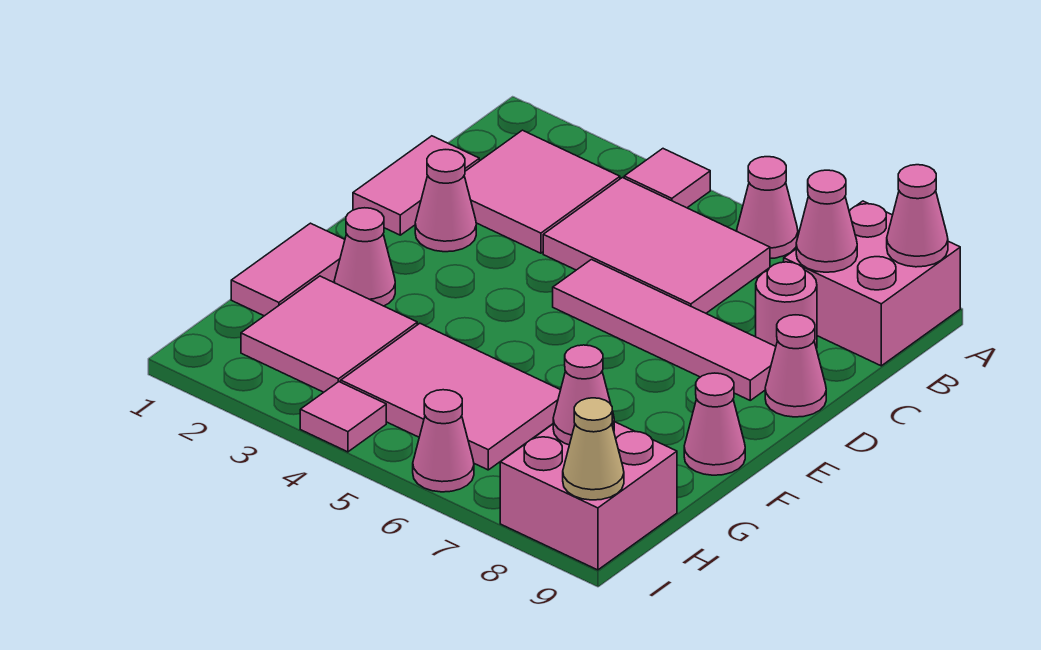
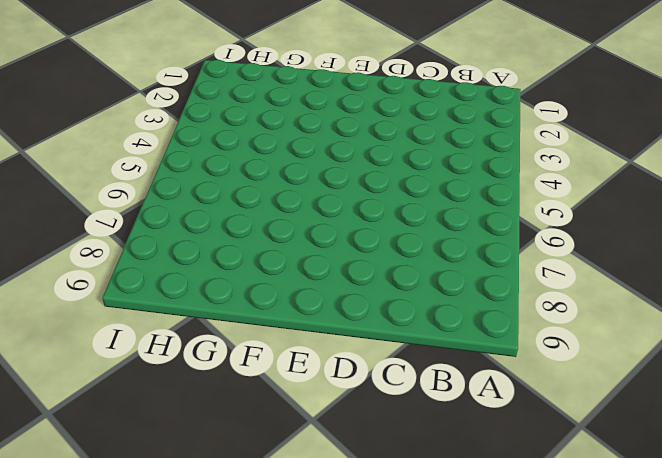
none -> pink 1x1 tile [624,149,710,208]
none -> pink 1x1 cone [737,157,798,258]
none -> pink 2x2 brick [784,201,960,366]

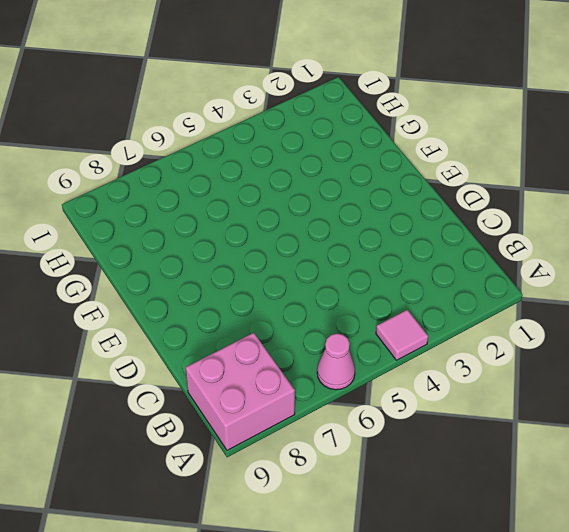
none -> pink 2x2 tile [464,130,620,253]
none -> pink 2x3 tile [543,178,770,313]
none -> pink 1x2 tile [353,136,479,235]

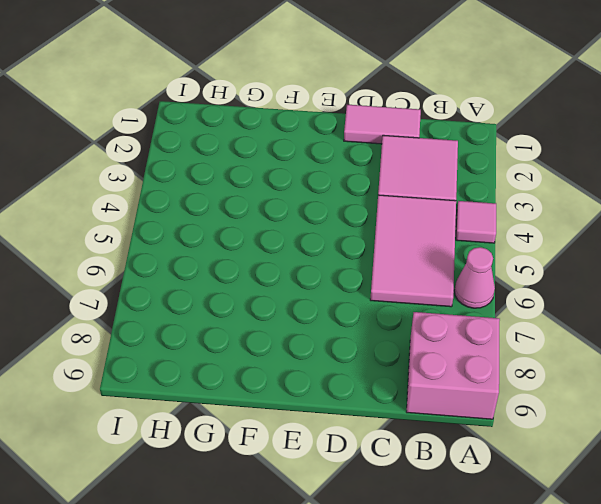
none -> pink 1x1 round brick [756,262,817,348]
none -> pink 1x1 cone [415,150,476,252]
none -> pink 1x4 tile [553,260,776,400]

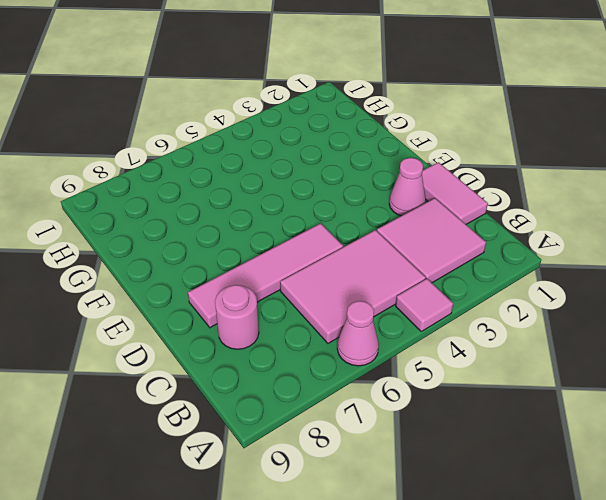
none -> pink 2x2 brick [784,201,960,366]
none -> pink 1x1 cone [765,315,826,417]
none -> pink 1x2 tile [231,223,345,316]

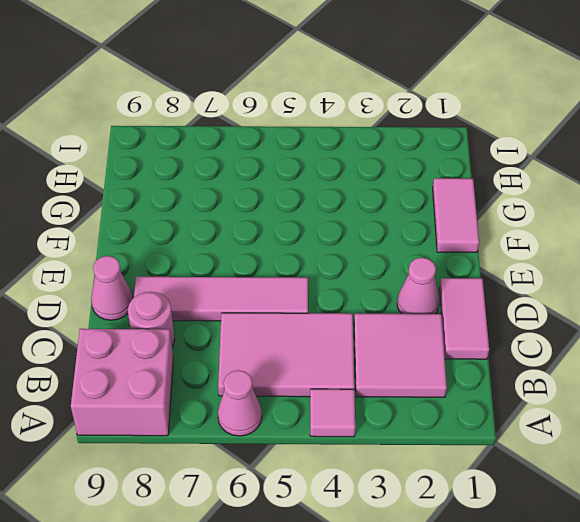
none -> pink 1x1 cone [334,208,395,306]
none -> pink 1x1 cone [684,373,745,475]
none -> pink 2x2 tile [241,276,417,392]

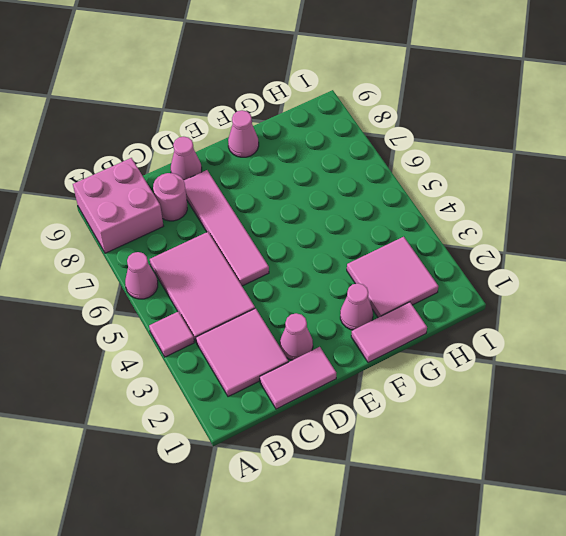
none -> pink 2x3 tile [341,323,560,470]
none -> pink 2x2 brick [500,422,677,570]
none -> pink 1x1 tile [300,382,386,452]

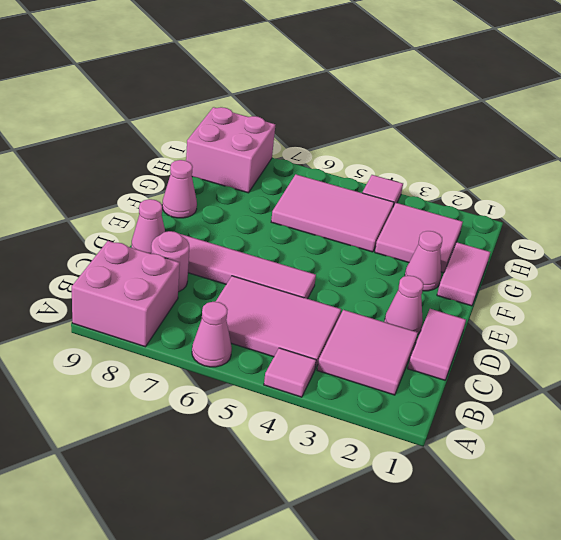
none -> pink 1x1 cone [413,390,474,492]
none -> pink 1x1 cone [887,165,948,267]
none -> pink 1x1 cone [796,170,857,272]

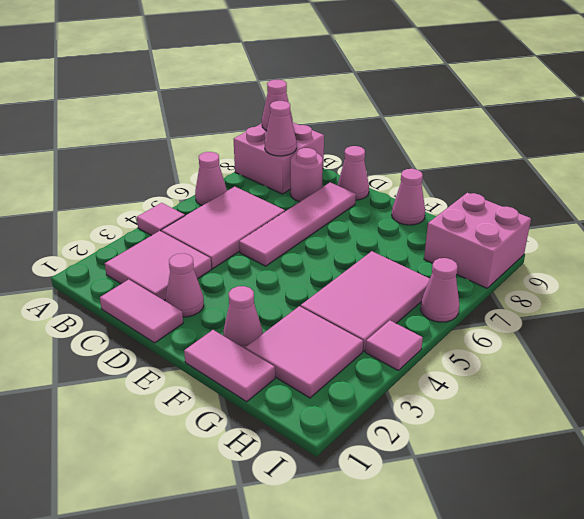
none -> pink 1x1 cone [553,345,614,445]
none -> tan 1x1 cone [563,398,624,500]

